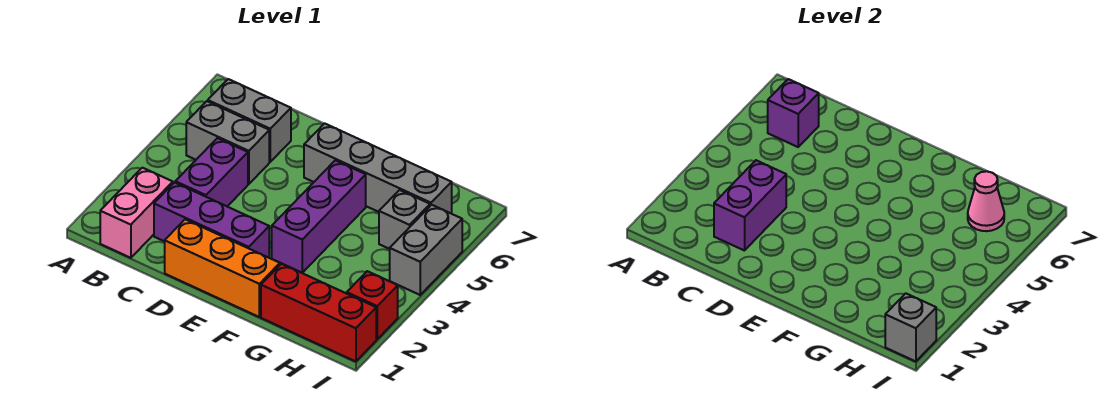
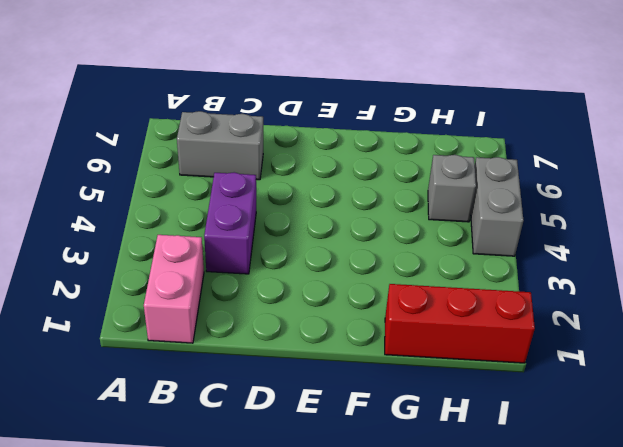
none -> grey 1x2 brick [186,101,269,184]
none -> purple 1x3 brick [154,182,269,258]
none -> orange 1x3 brick [165,219,280,317]

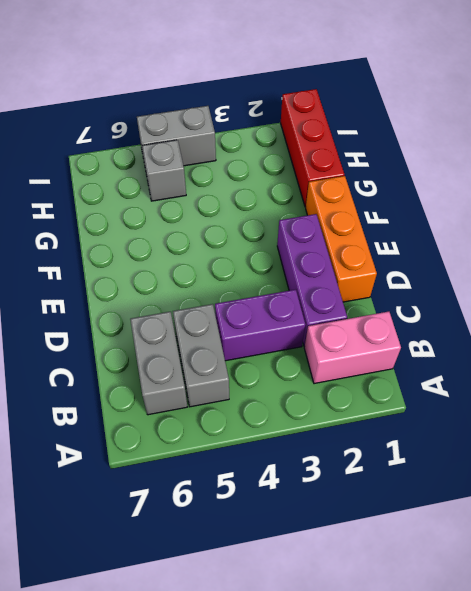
none -> grey 1x4 brick [304,123,452,214]
none -> purple 1x3 brick [272,160,366,273]
none -> red 1x1 brick [347,271,398,339]

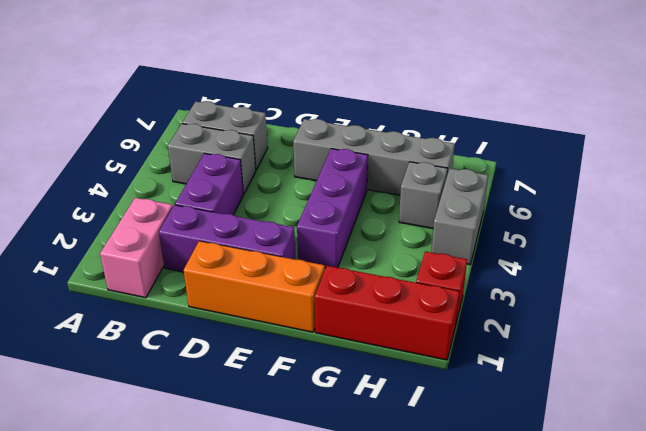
none -> purple 1x1 brick [768,79,819,147]
none -> purple 1x2 brick [714,160,786,251]
none -> pink 1x1 cone [968,171,1004,231]

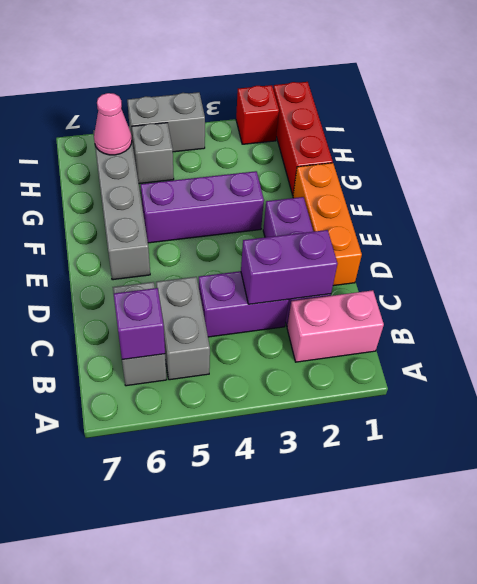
none -> grey 1x1 brick [885,293,936,361]

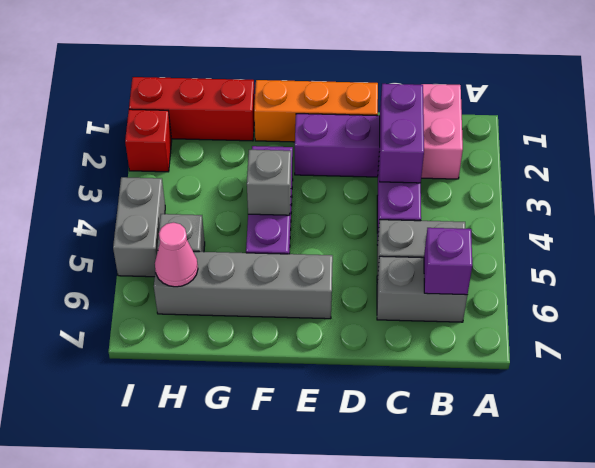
grey 1x1 brick [247,150,291,215] -> grey 1x1 brick moved to [885,293,936,361]

